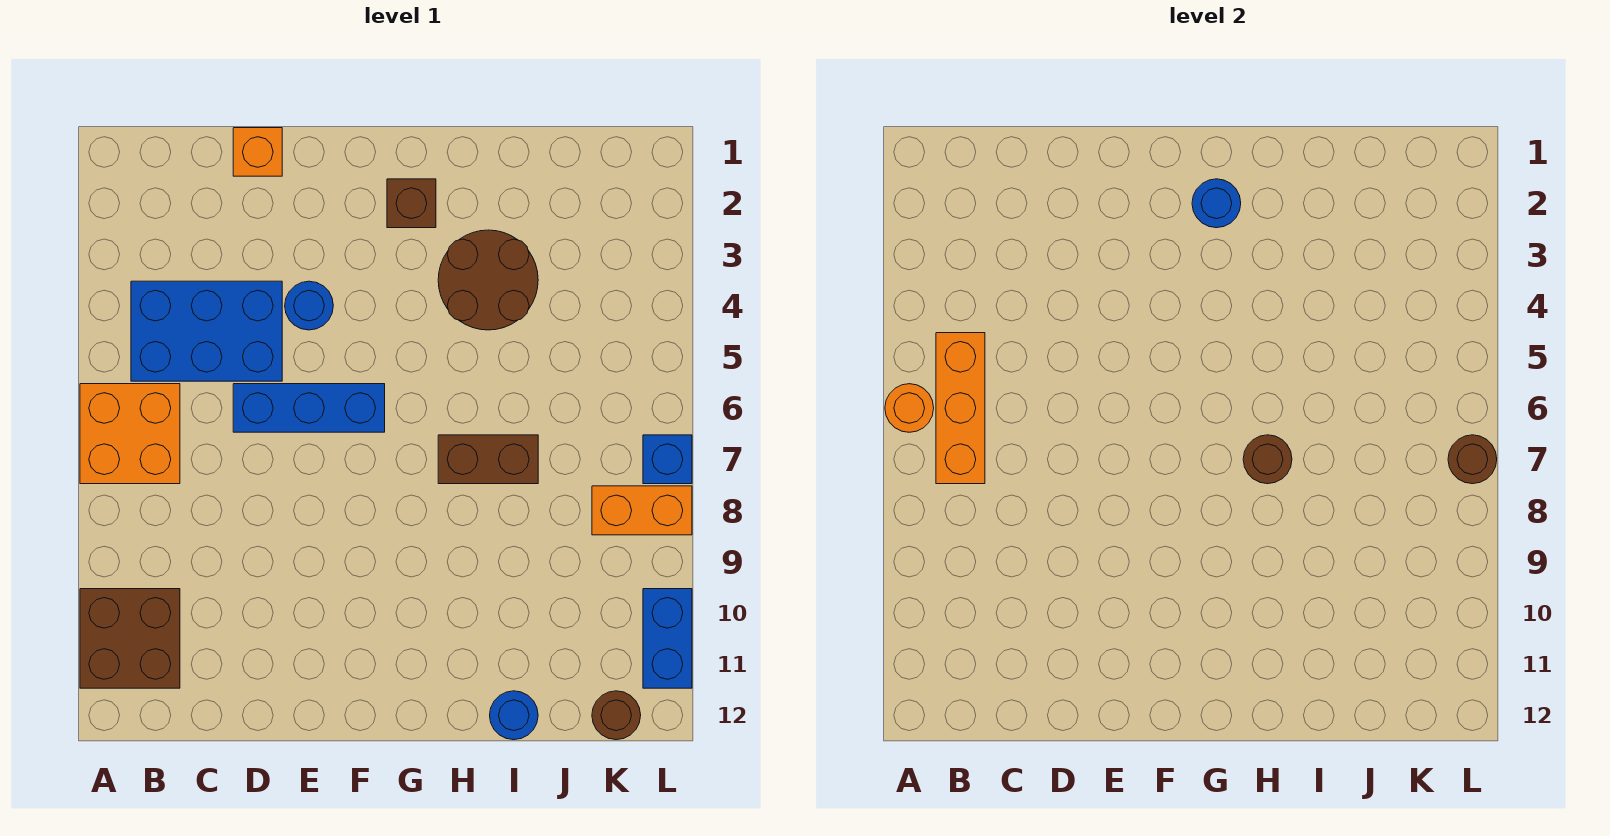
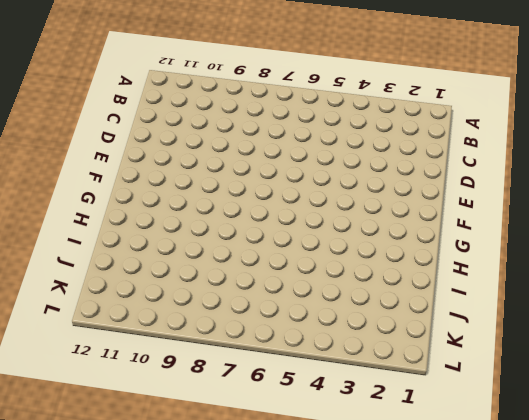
none -> orange 2x2 brick [80,384,180,484]
none -> brown 2x2 brick [80,589,180,688]
none -> blue 2x3 brick [131,281,282,381]

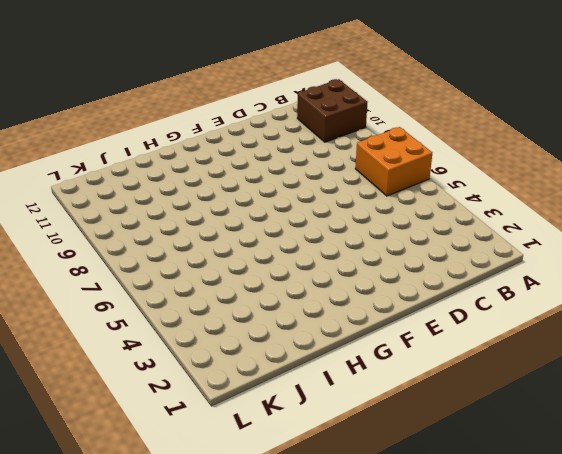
none -> blue 2x3 brick [131,281,282,381]
none -> orange 1x1 brick [233,128,282,176]
none -> blue 1x3 brick [233,384,385,432]

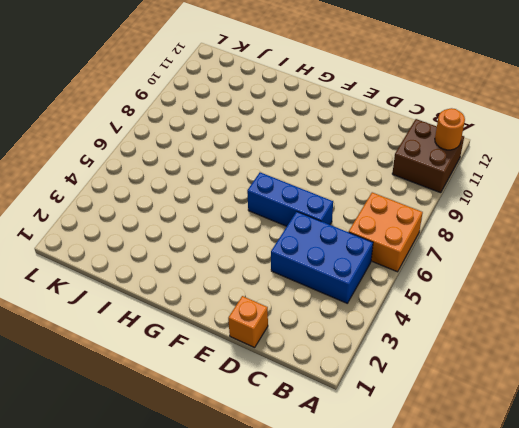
orange 1x1 round brick [435,108,465,150] -> orange 1x1 round brick moved to [885,384,934,432]
none -> blue 1x1 round brick [285,281,333,330]
none -> brown 1x1 brick [387,179,436,228]
none -> brown 2x2 round brick [438,230,538,330]

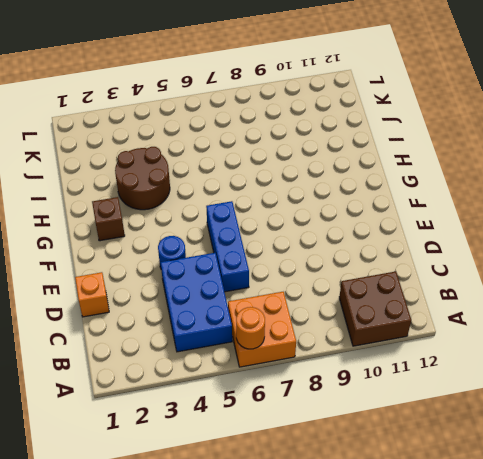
none -> brown 1x2 brick [438,435,538,484]
none -> blue 1x1 round brick [490,691,538,740]
none -> orange 1x2 brick [592,486,692,535]

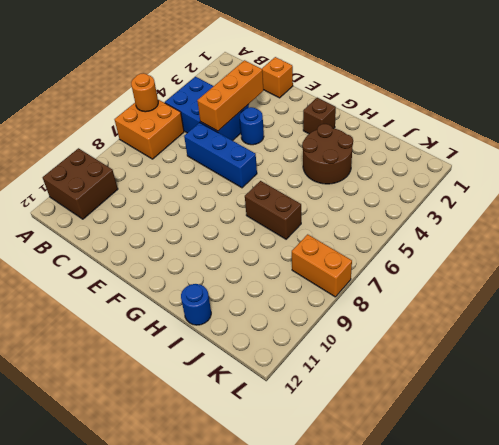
orange 1x3 brick [197,60,264,131] -> orange 1x3 brick moved to [936,333,985,484]
none -> brown 1x1 round brick [592,691,641,740]
none -> blue 1x1 brick [643,435,692,484]
none -> blue 1x2 brick [643,589,692,688]

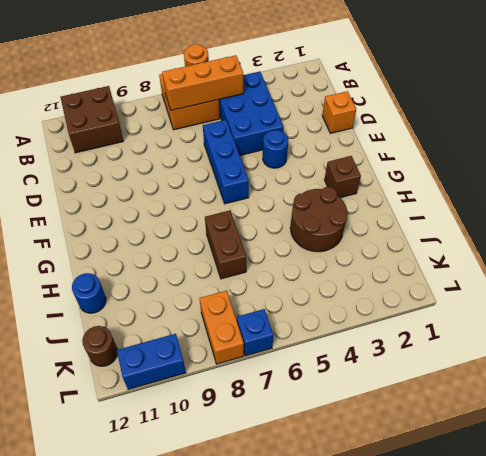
none -> blue 1x1 round brick [1192,179,1241,228]
none -> brown 1x1 round brick [1243,435,1292,484]
none -> brown 1x1 round brick [1448,435,1497,484]

